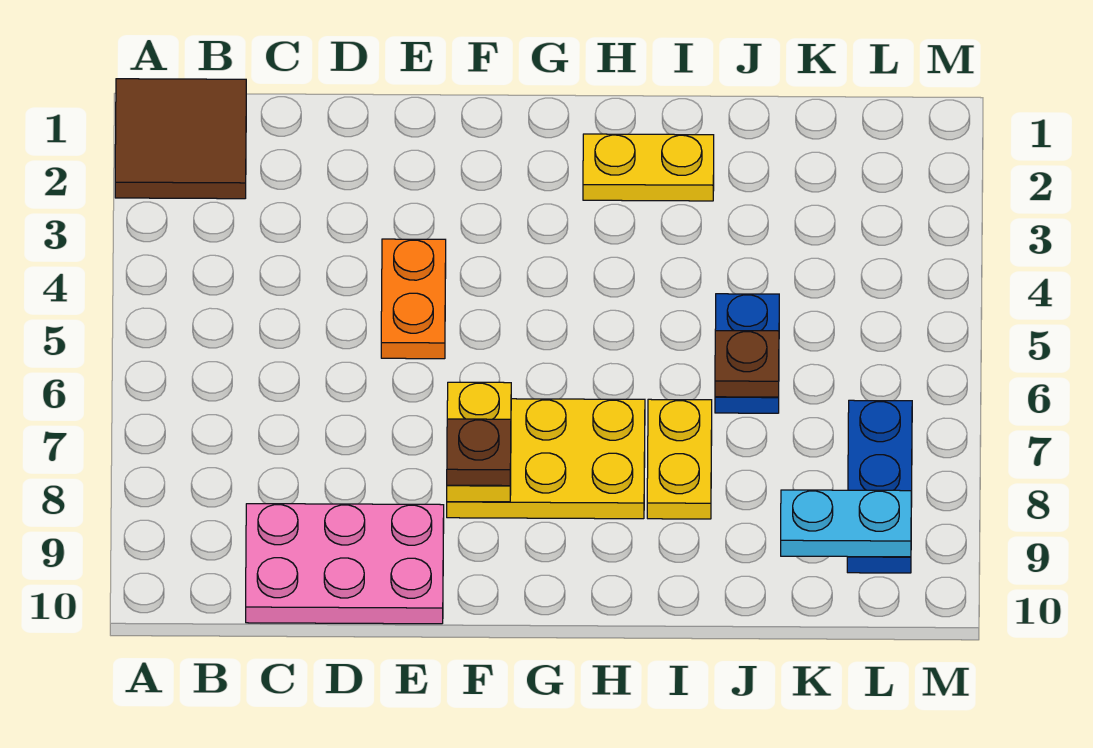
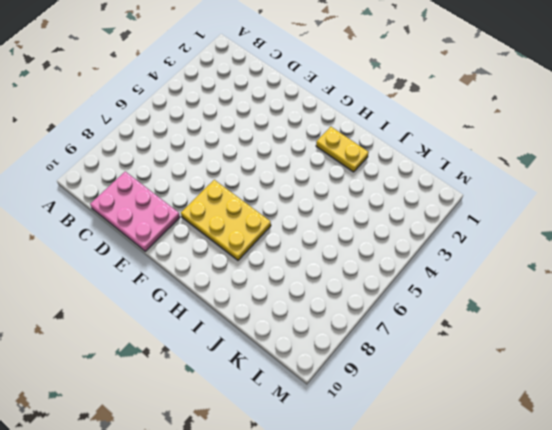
none -> brown 2x2 tile [115,79,246,199]
none -> orange 1x2 plate [381,239,446,359]
none -> yellow 1x2 plate [647,399,712,519]

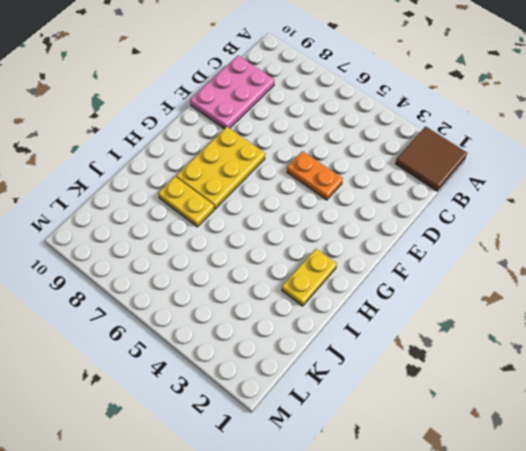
none -> blue 1x2 plate [715,294,779,413]
none -> blue 1x3 plate [847,400,912,573]
none -> yellow 1x2 plate [447,382,511,502]

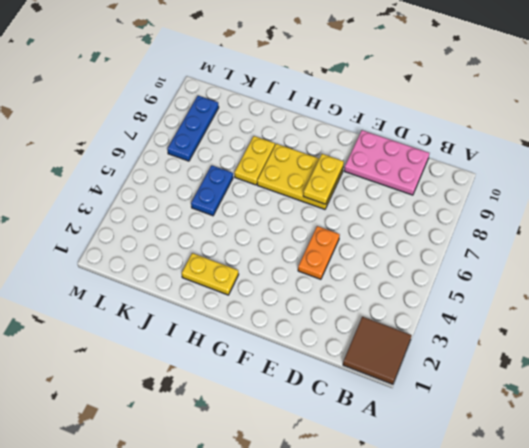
none -> brown 1x1 plate [715,331,779,397]
none -> cyan 1x2 plate [781,490,911,557]
none -> brown 1x1 plate [447,419,511,486]

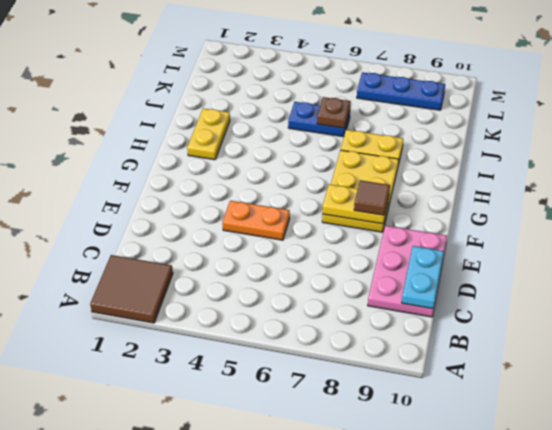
cyan 1x2 plate [402,246,444,309] -> cyan 1x2 plate moved to [781,490,911,557]
brown 1x1 tile [354,180,390,215] -> brown 1x1 plate [447,419,511,486]

